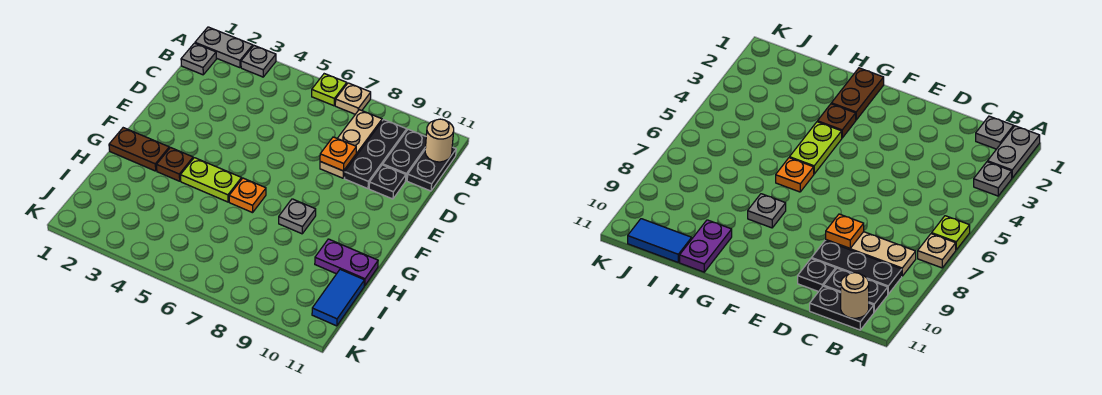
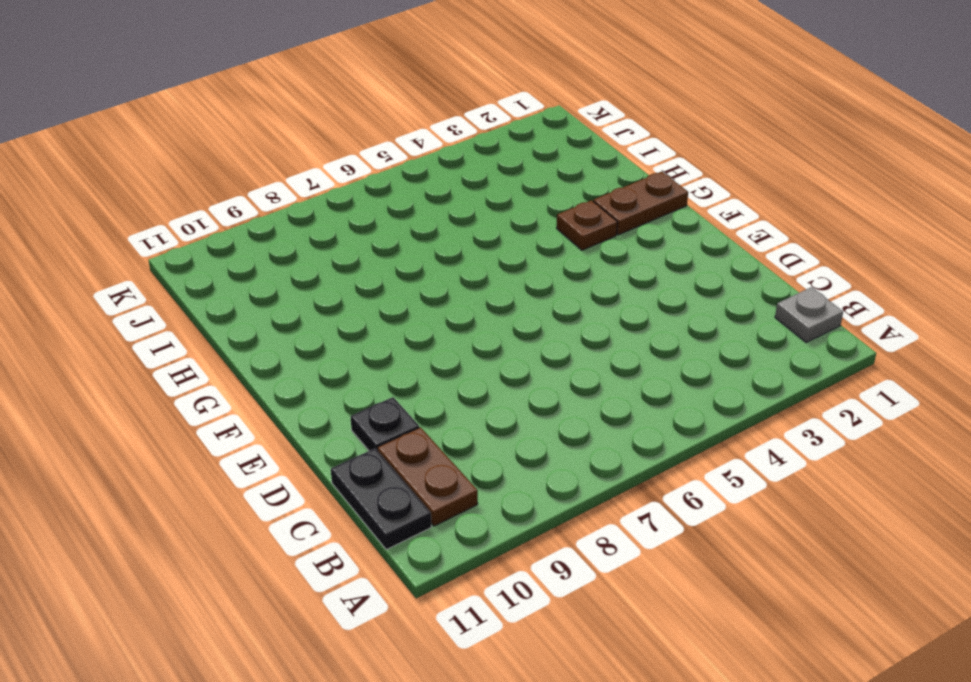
brown 1x2 plate [377,427,478,526] -> black 1x2 plate [383,129,426,181]
none -> grey 1x2 plate [195,27,253,68]
none -> grey 1x1 plate [241,46,276,77]
none -> lime 1x1 plate [312,74,347,106]

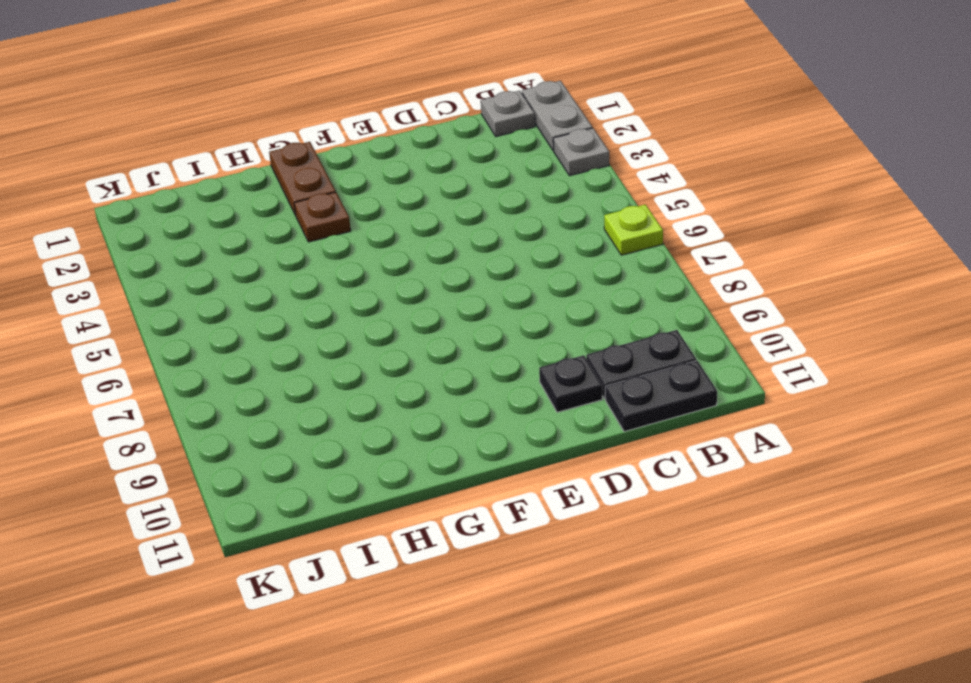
none -> tan 1x1 plate [335,83,371,114]
none -> tan 1x3 plate [320,110,382,178]
none -> black 1x3 plate [344,120,407,189]

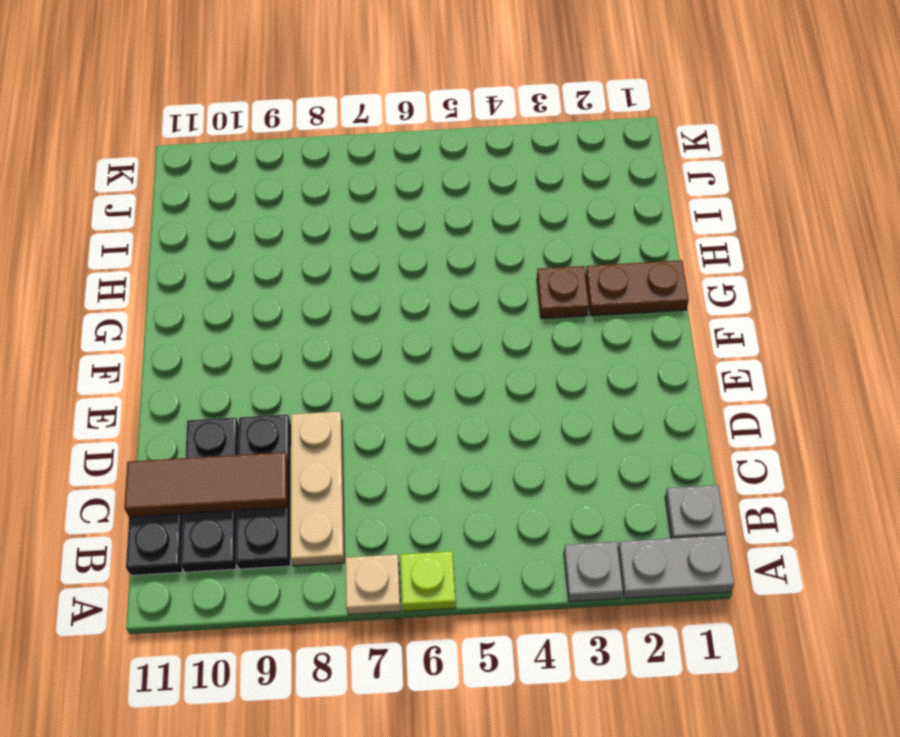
brown 1x3 tile [124,452,288,517] -> none
none -> lime 1x2 plate [181,158,242,202]
none -> orange 1x1 plate [229,178,266,213]
none -> grey 1x1 plate [279,199,316,234]

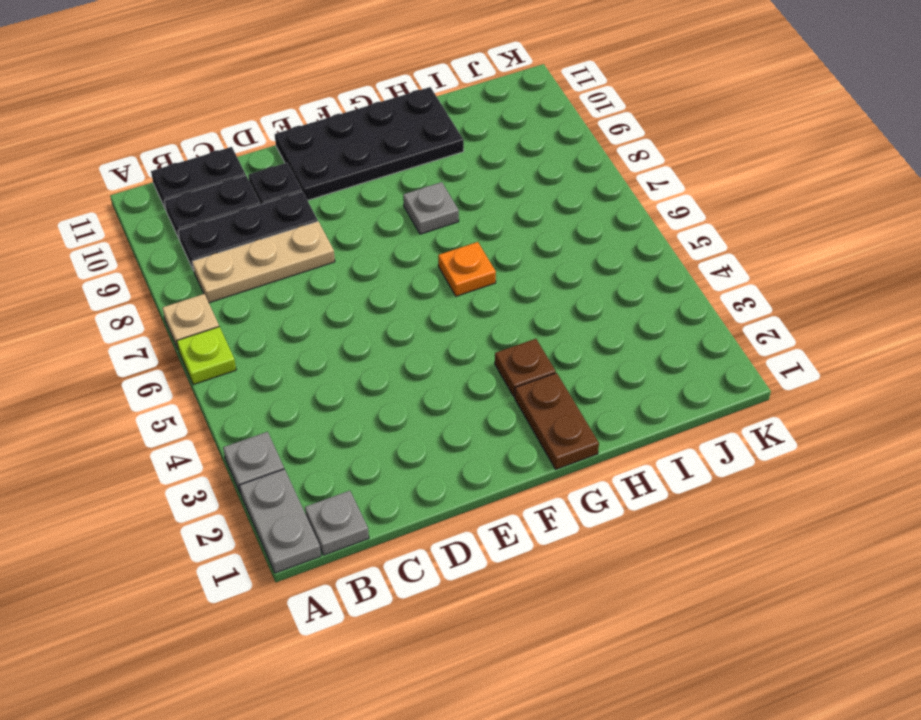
black 2x4 plate [275,87,464,200] -> purple 1x2 plate [315,239,378,286]
none -> lime 1x2 plate [181,158,242,202]
none -> blue 1x2 tile [312,269,364,326]
none -> tan 1x1 round brick [425,119,454,162]

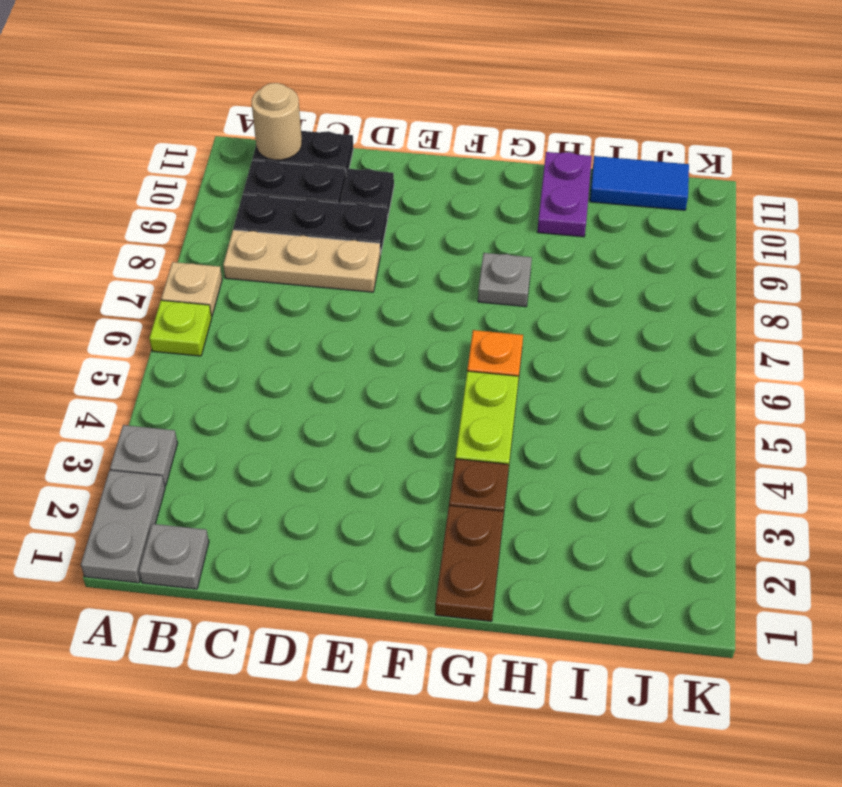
none -> orange 1x1 plate [320,137,356,171]

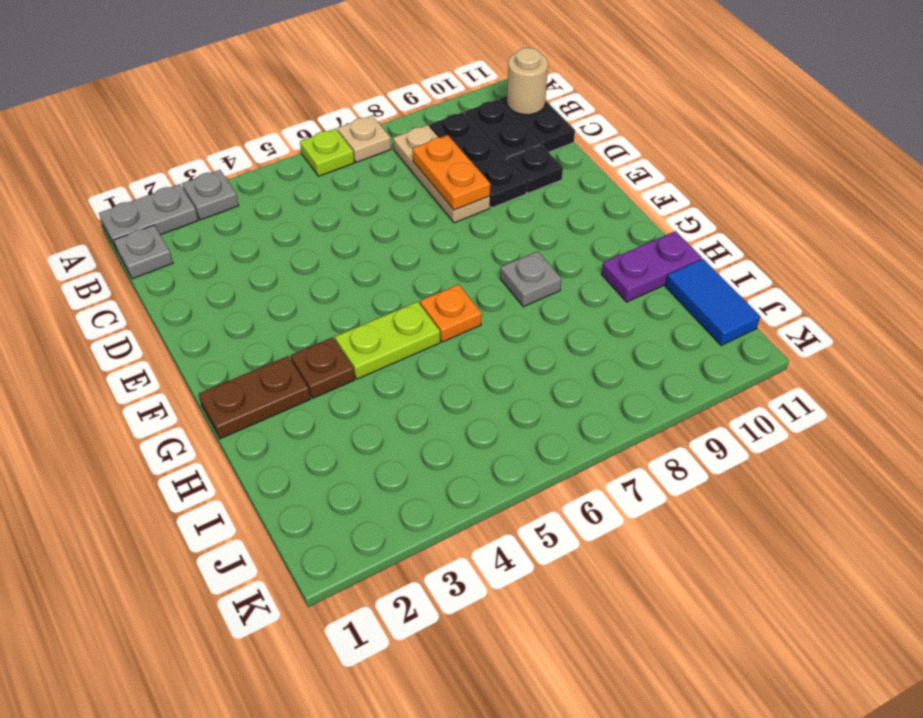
orange 1x2 plate [412,135,490,210] -> orange 1x1 plate [320,137,356,171]

